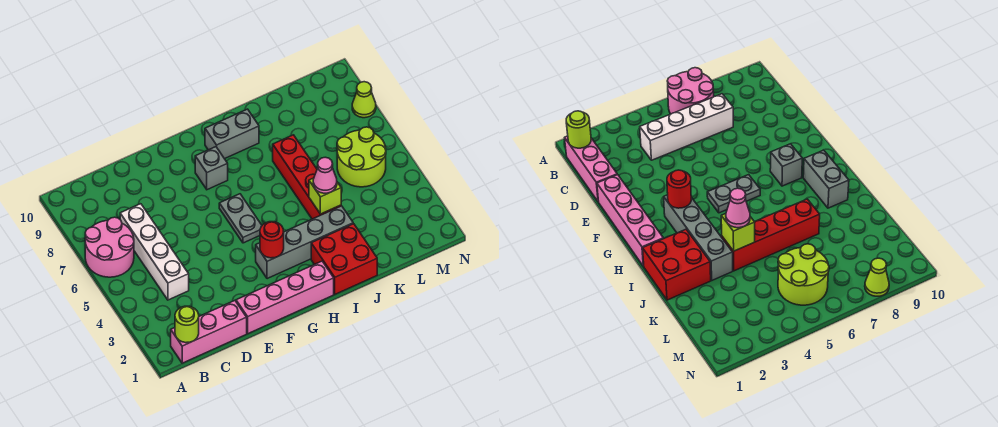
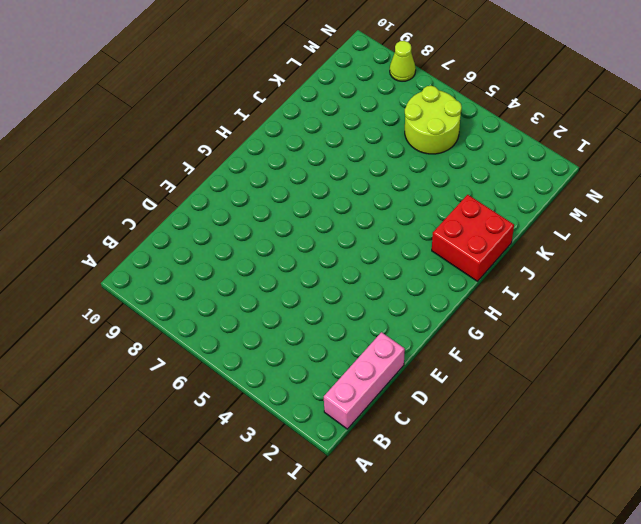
none -> pink 2x2 round brick [85,217,134,277]
none -> white 1x4 brick [120,204,189,300]
none -> pink 1x4 brick [236,261,334,334]

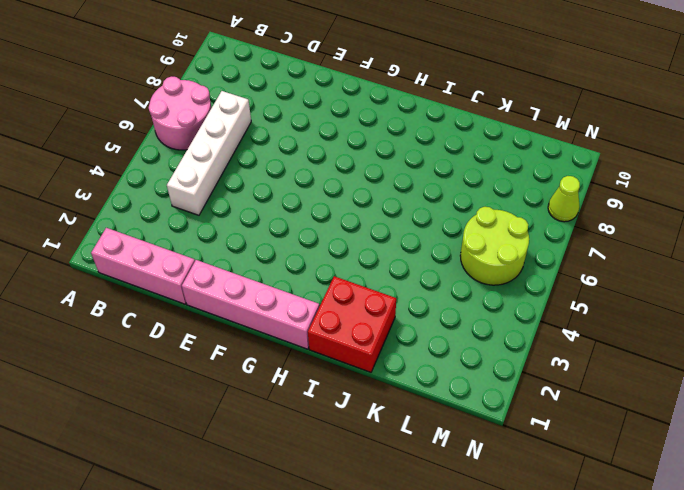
none -> grey 1x4 brick [256,206,353,279]
none -> grey 1x2 plate [219,194,262,243]
none -> grey 1x1 brick [195,147,228,190]

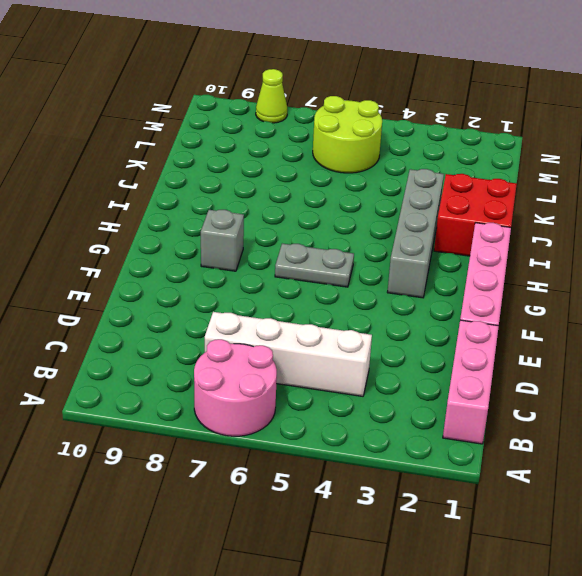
none -> grey 1x2 brick [205,109,259,159]
none -> red 1x4 brick [273,135,341,219]
none -> lime 1x1 round brick [175,306,199,343]

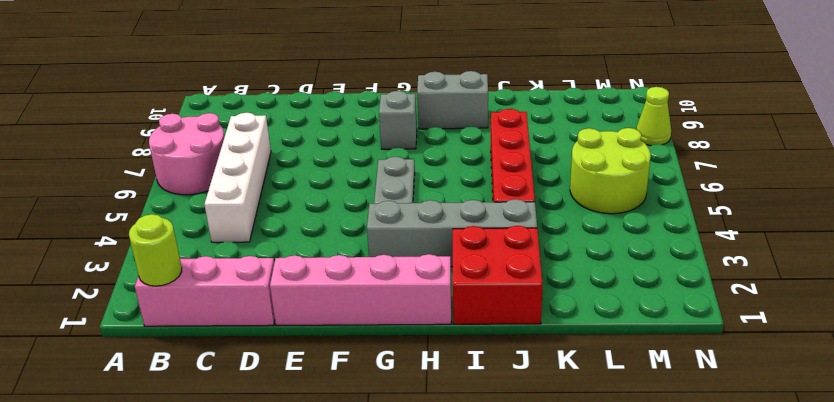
none -> red 1x1 round brick [260,222,284,258]
none -> lime 1x1 brick [309,178,341,214]
none -> pink 1x1 cone [313,157,337,193]

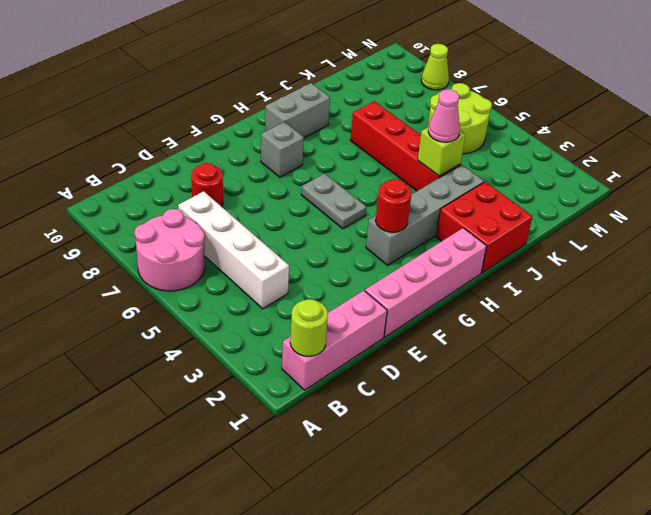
red 1x1 round brick [191,163,223,207] -> none

